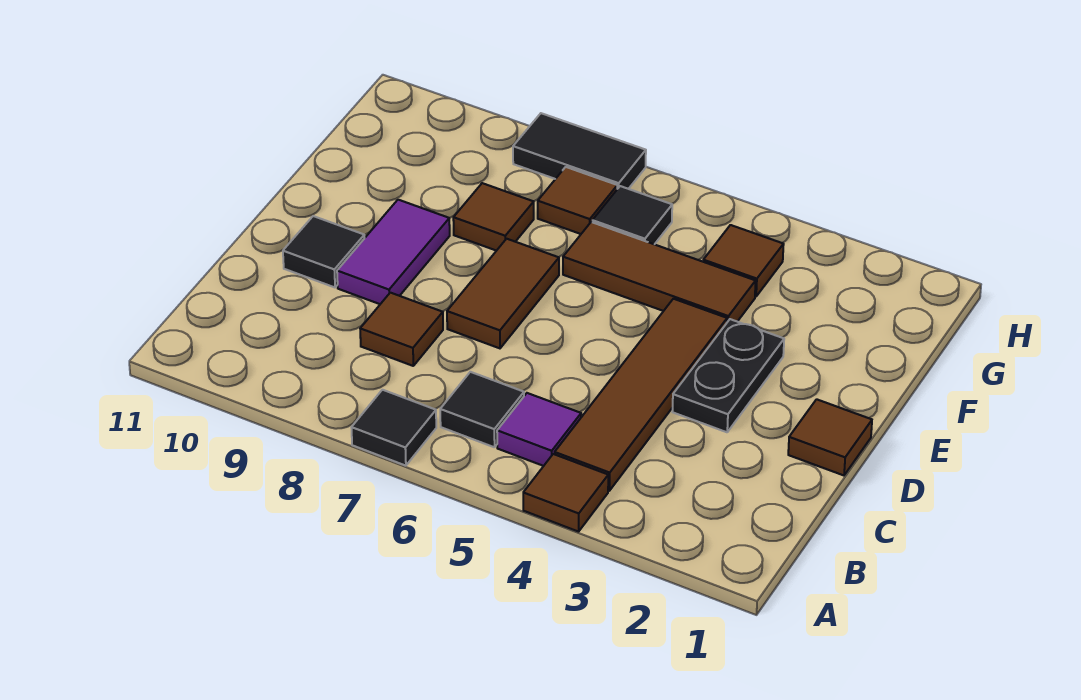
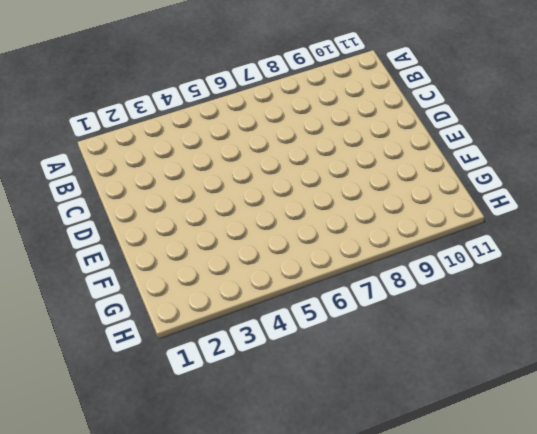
none -> brown 1x1 tile [523,454,608,532]
none -> black 1x1 tile [351,390,436,466]
none -> brown 1x4 tile [555,299,727,491]

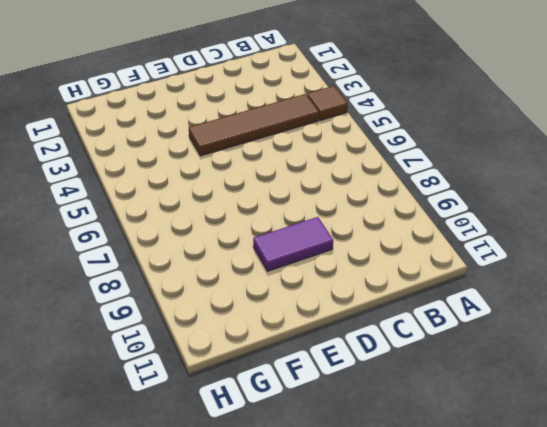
none -> black 1x1 tile [351,390,436,466]
none -> purple 1x1 tile [497,393,581,466]
none -> black 1x1 tile [440,372,524,447]

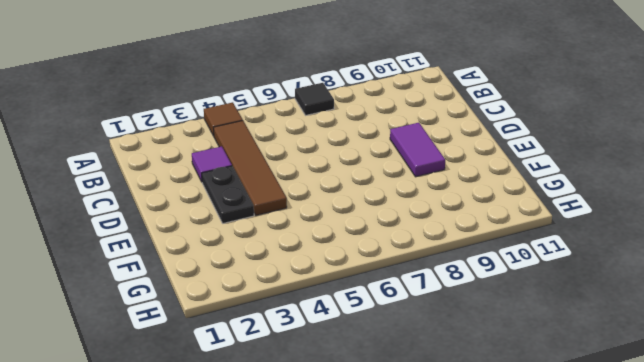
purple 1x1 tile [192,146,232,182] -> purple 1x1 tile moved to [497,393,581,466]
none -> black 1x1 tile [440,372,524,447]
none -> brown 1x1 tile [360,293,443,366]
none -> brown 1x1 tile [788,399,872,475]

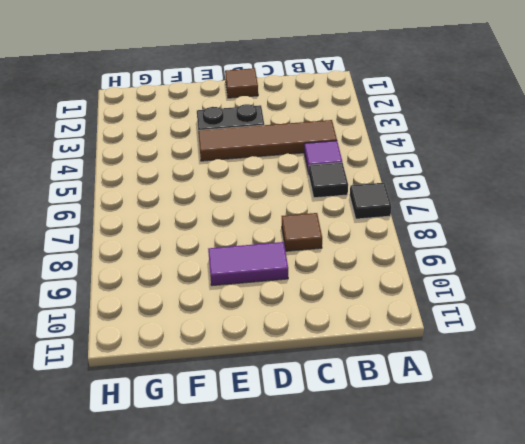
none -> brown 1x1 tile [523,454,608,532]
none -> brown 1x2 tile [447,239,559,348]
none -> black 1x1 tile [283,216,364,287]

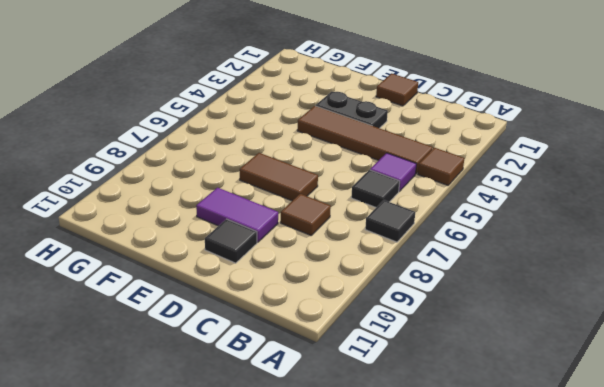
none -> brown 1x3 tile [563,222,756,322]
none -> brown 1x1 tile [453,183,534,251]
none -> brown 1x1 tile [703,225,784,297]

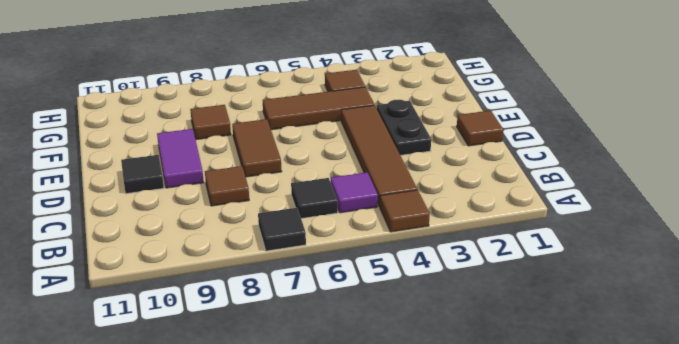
none -> black 1x1 tile [592,186,672,244]
none -> brown 1x1 tile [538,167,617,234]
none -> black 1x2 tile [513,113,646,189]

